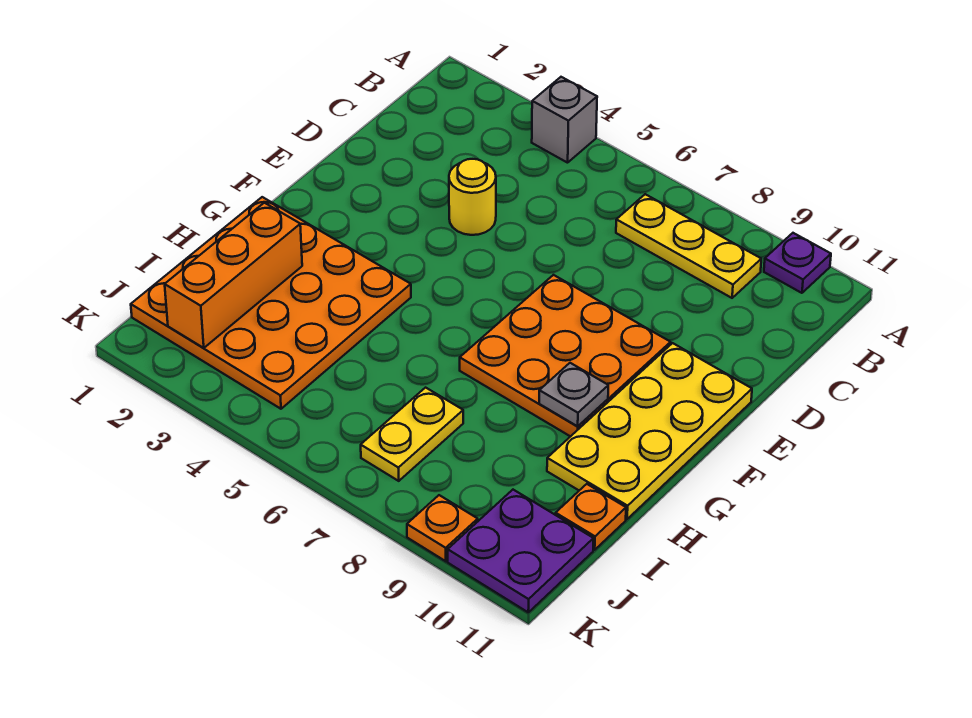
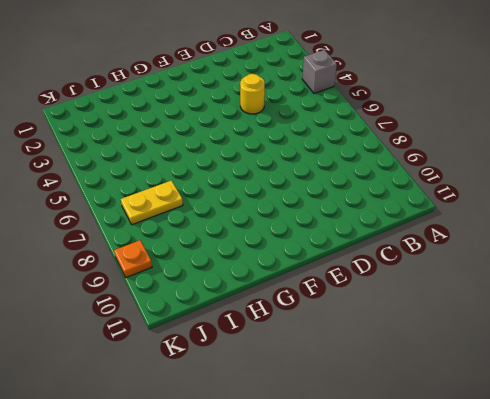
none -> purple 1x1 plate [764,233,831,293]
none -> yellow 1x3 plate [616,194,761,298]
none -> orange 3x3 plate [460,275,671,437]

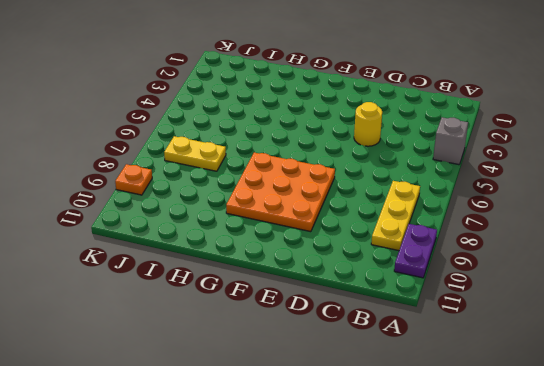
purple 1x2 plate [394,224,437,278] -> purple 1x1 plate [764,233,831,293]
none -> yellow 2x4 plate [547,343,752,519]
none -> orange 4x4 plate [131,197,411,409]
none -> orange 1x1 plate [556,484,626,550]

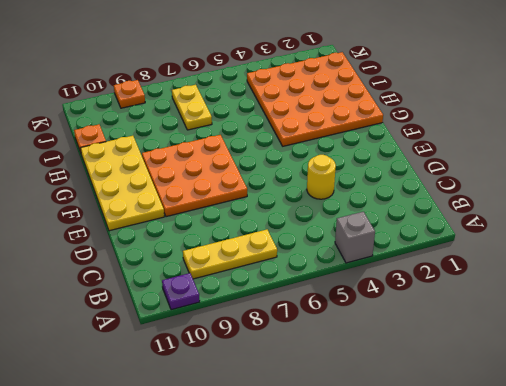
none -> purple 2x2 plate [448,490,594,612]
none -> grey 1x1 plate [539,363,608,426]
none -> orange 1x3 brick [165,203,302,348]

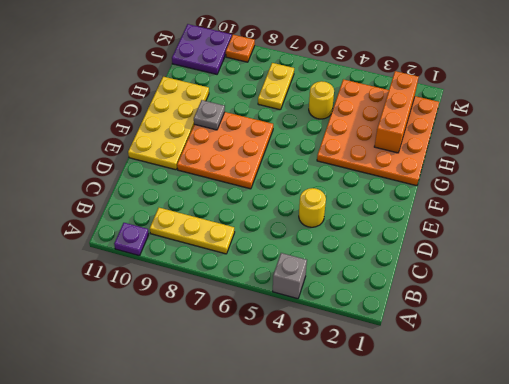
yellow 1x1 round brick [309,81,334,119] -> none
none -> orange 1x1 plate [556,484,626,550]

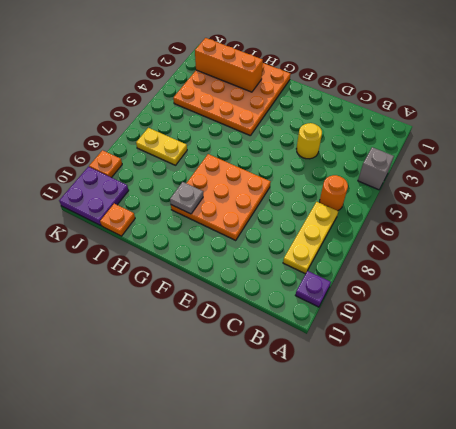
orange 1x1 round brick [320,175,348,211] -> none
none -> yellow 2x4 plate [547,343,752,519]

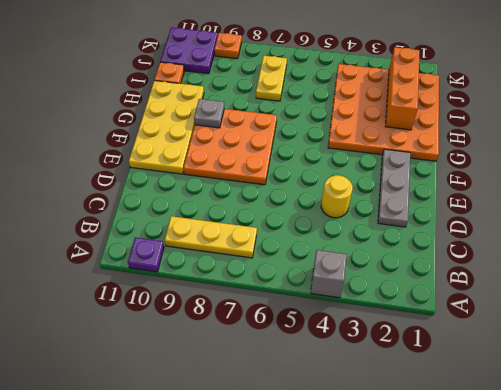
grey 1x3 plate [378,149,410,227] -> none

